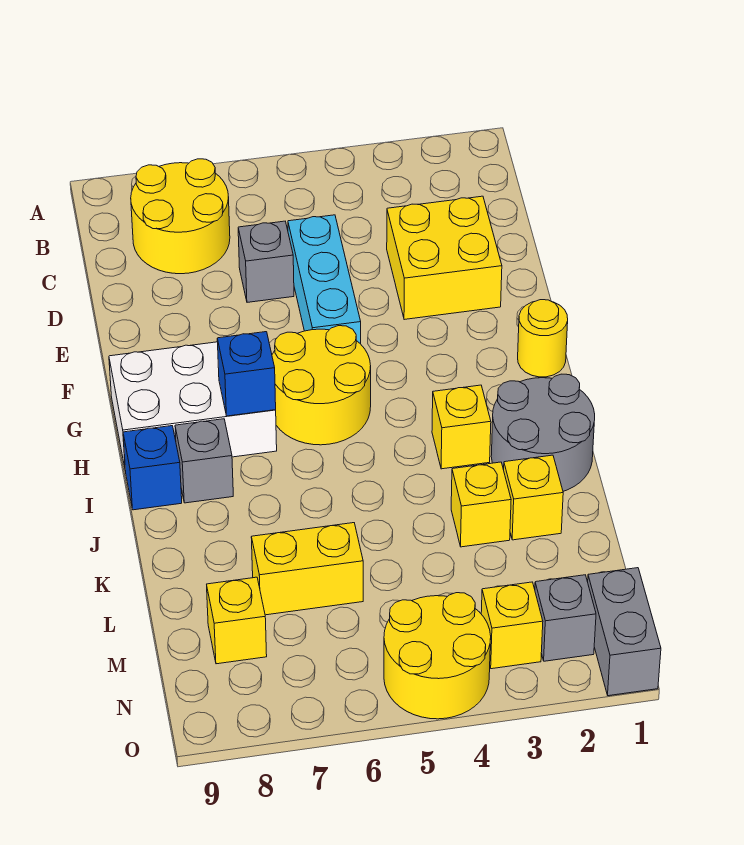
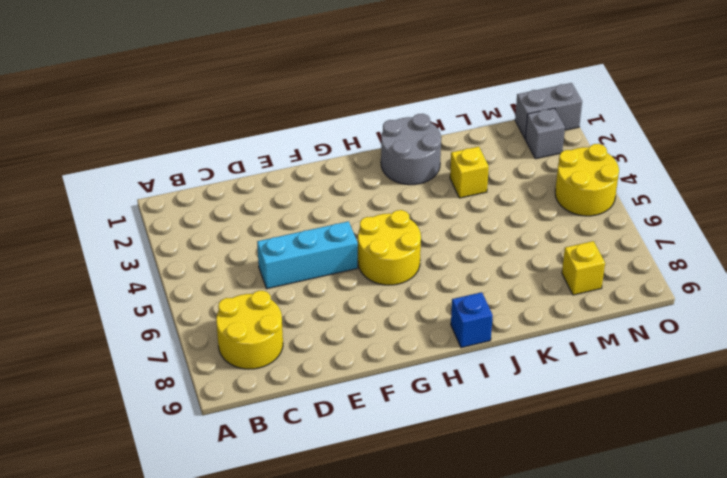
none -> yellow 2x2 brick [387,196,502,320]
none -> grey 1x1 brick [238,221,294,302]
none -> yellow 1x1 round brick [518,300,568,377]

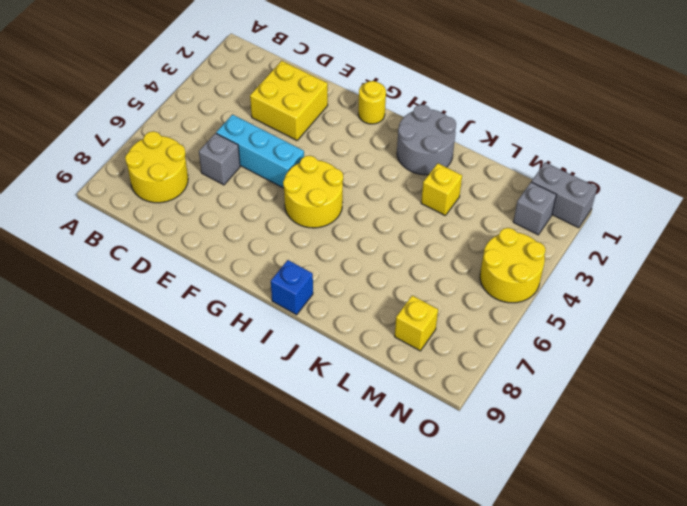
none -> white 2x3 brick [109,342,277,467]
none -> yellow 1x1 brick [432,385,491,469]
none -> grey 1x1 brick [175,419,233,503]

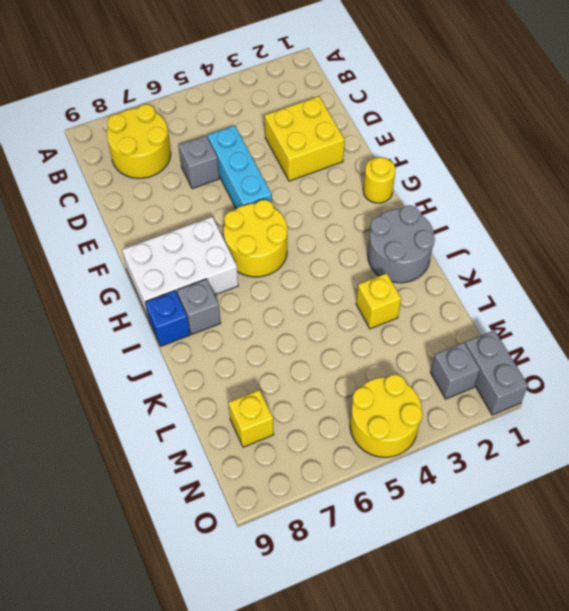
none -> yellow 1x1 brick [432,385,491,469]
none -> yellow 1x1 brick [504,455,563,540]
none -> yellow 1x2 brick [251,523,363,615]

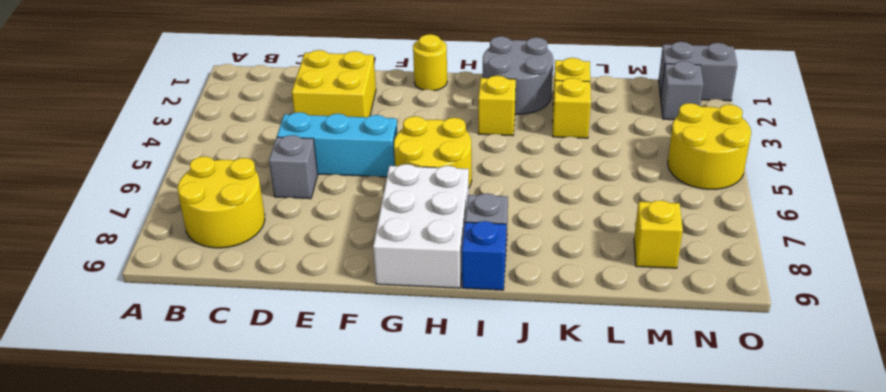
none -> yellow 1x2 brick [251,523,363,615]
none -> yellow 1x1 brick [481,582,543,669]
none -> blue 1x1 brick [217,332,276,416]

